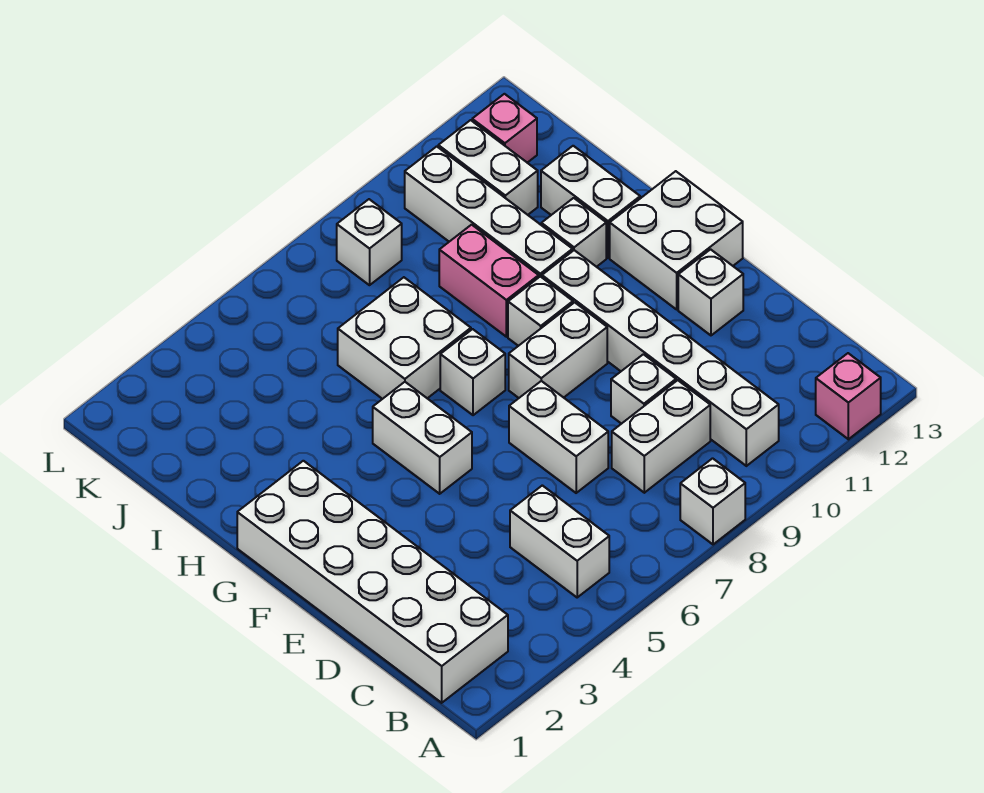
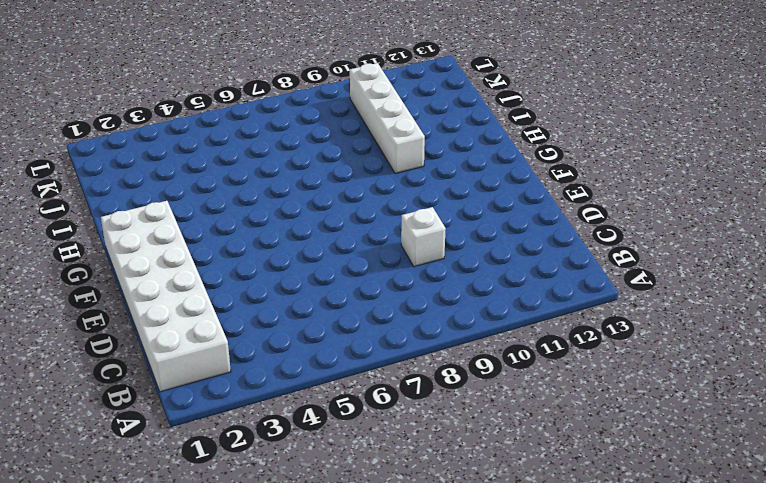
none -> white 1x1 brick [680,458,745,544]
none -> pink 1x1 brick [816,353,881,439]
none -> white 1x2 brick [510,485,609,597]

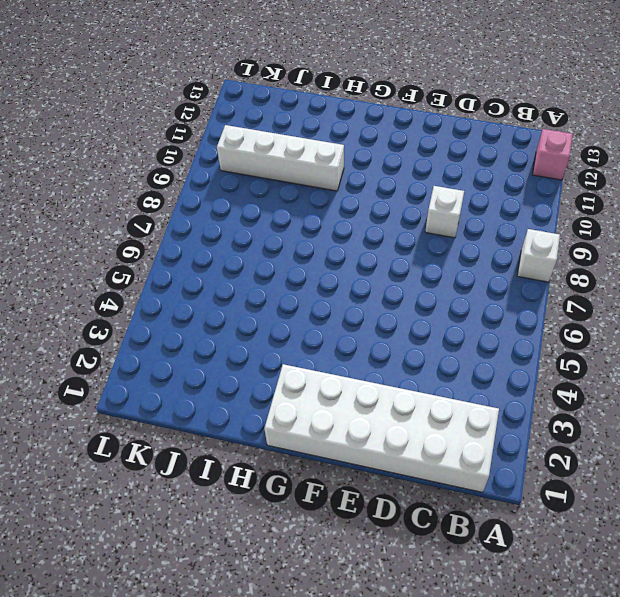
none -> white 1x2 brick [510,485,609,597]
none -> white 1x6 brick [542,250,779,466]
none -> white 1x2 brick [612,380,710,493]

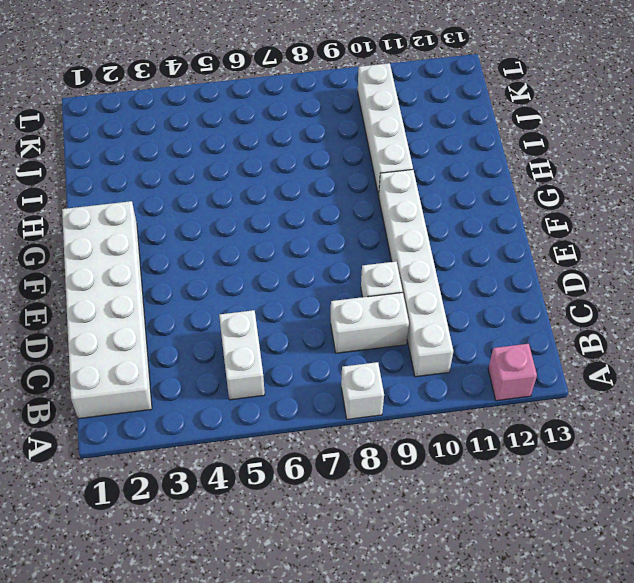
none -> white 1x2 brick [509,381,608,493]
none -> white 1x1 brick [678,249,743,335]
none -> white 1x2 brick [373,382,472,494]

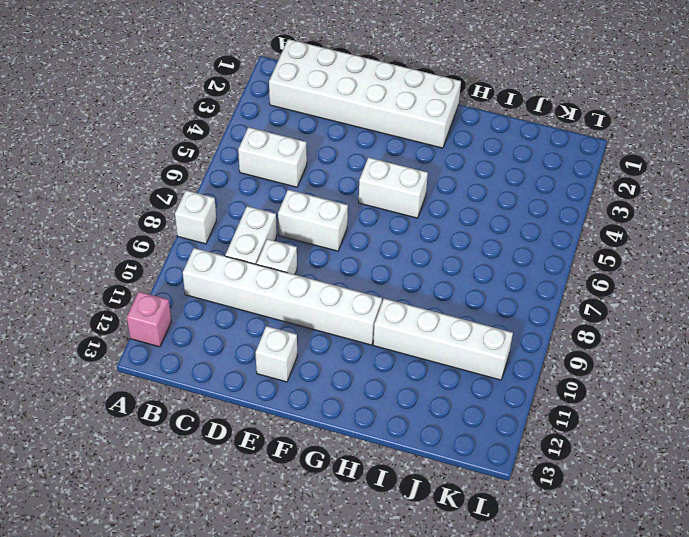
none -> white 1x2 brick [509,302,607,398]
none -> white 2x2 brick [610,171,743,309]
none -> white 1x1 brick [440,329,505,415]

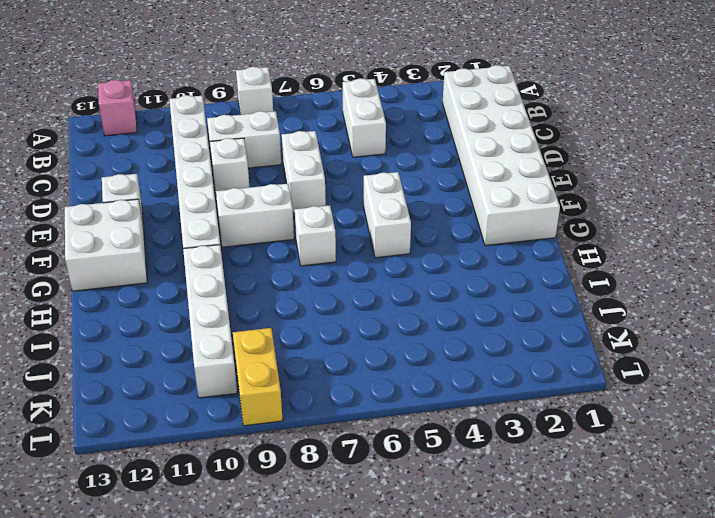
yellow 1x2 brick [233,328,283,426] -> none
none -> white 1x1 brick [508,276,573,346]
none -> white 2x2 brick [338,277,471,399]
none -> pink 1x2 brick [439,225,539,337]

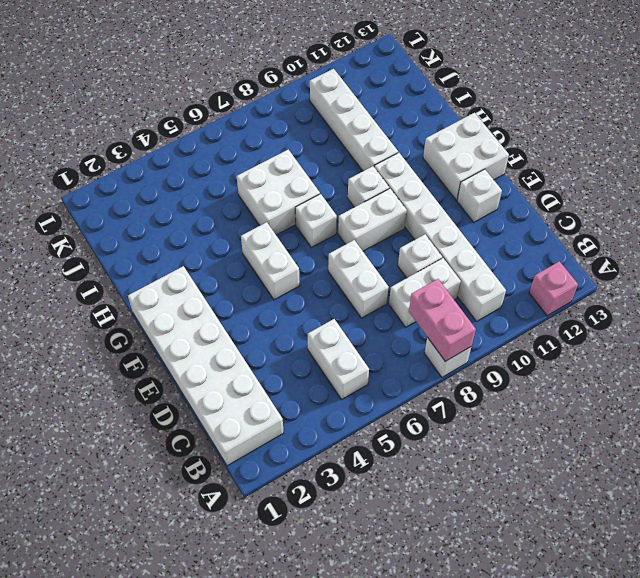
pink 1x2 brick [409,279,476,361] -> pink 1x2 brick moved to [439,225,539,337]
none -> white 1x1 brick [541,198,606,267]
none -> white 1x2 brick [541,146,640,258]
none -> white 1x2 brick [438,120,538,215]

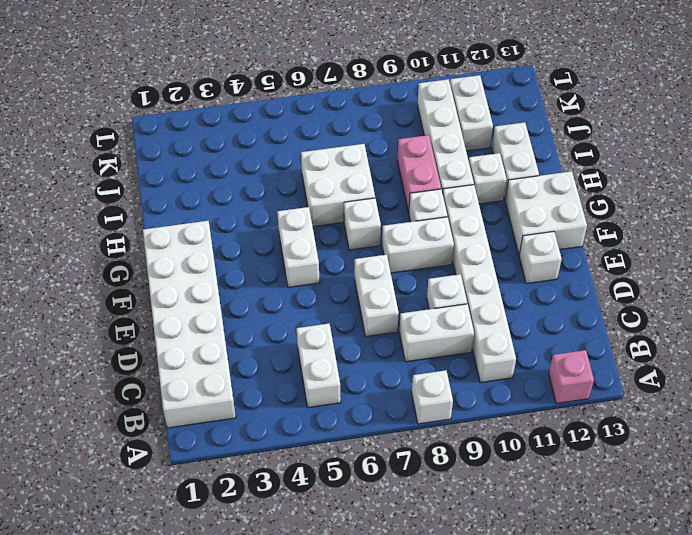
none -> white 1x1 brick [337,199,402,285]
none -> pink 1x1 brick [472,94,537,163]

